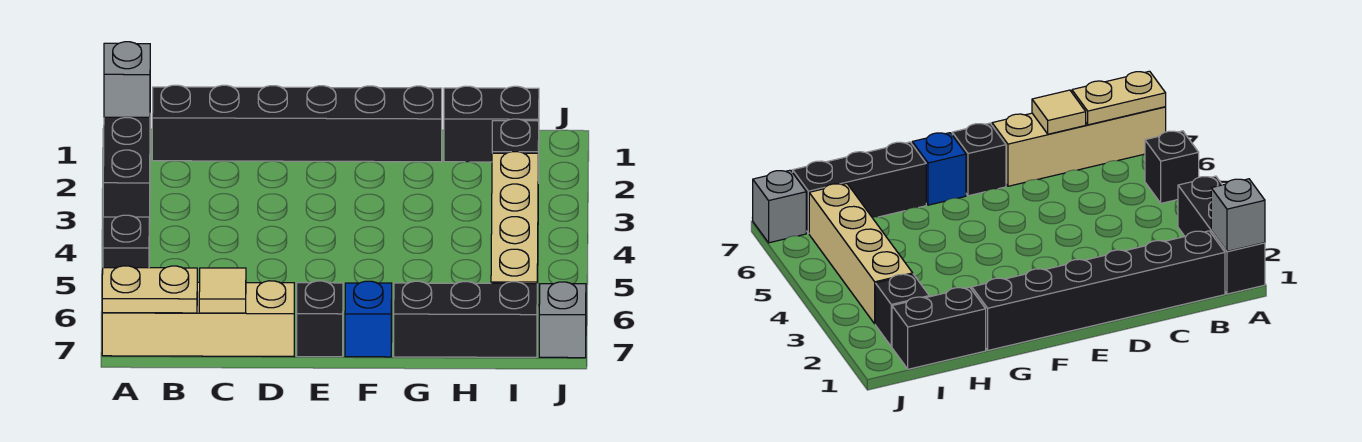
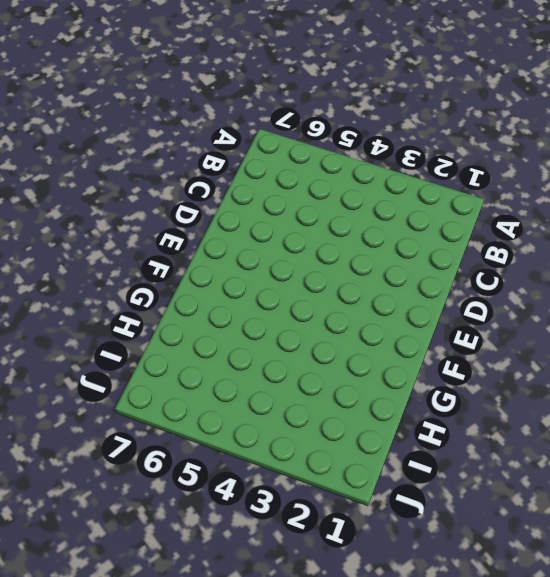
none -> black 1x3 brick [103,117,150,225]
none -> black 1x1 brick [103,215,149,268]
none -> tan 1x4 brick [102,281,294,356]

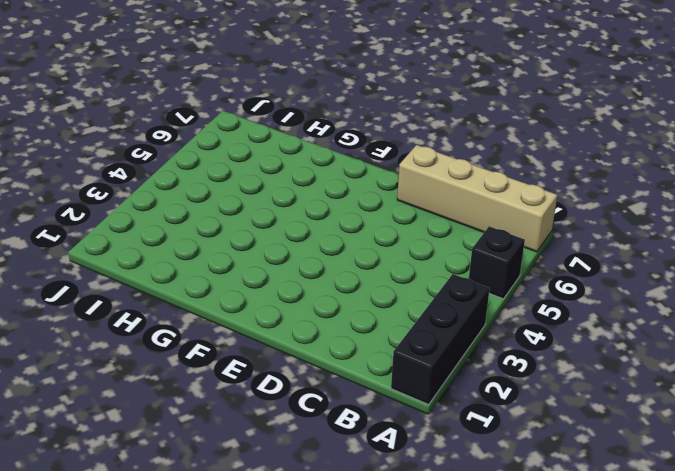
none -> black 1x6 brick [152,85,442,162]
none -> black 1x1 brick [297,281,343,357]
none -> blue 1x1 brick [345,281,392,357]

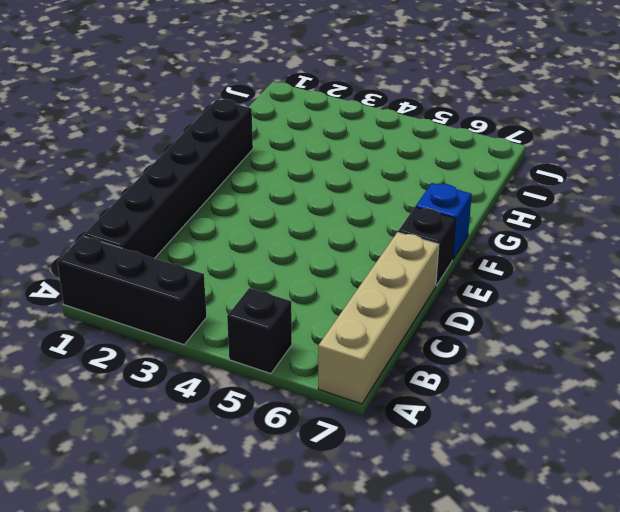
none -> black 1x3 brick [394,281,537,357]
none -> black 1x2 brick [444,86,539,162]
none -> black 1x1 brick [492,119,539,183]

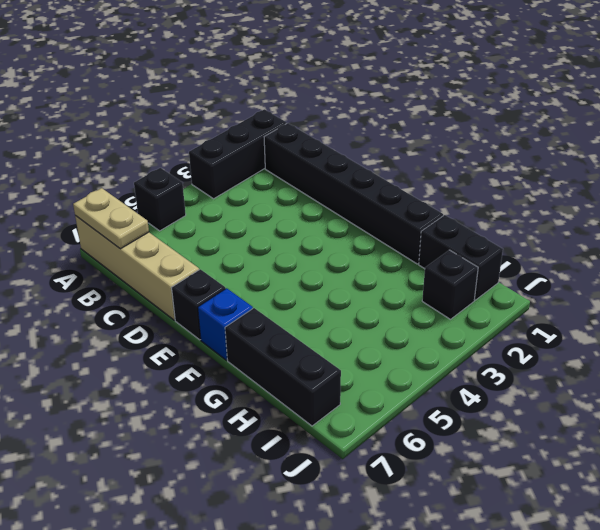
none -> tan 1x4 brick [491,152,538,306]
none -> grey 1x1 brick [539,282,586,358]
none -> grey 1x1 brick [104,42,150,117]

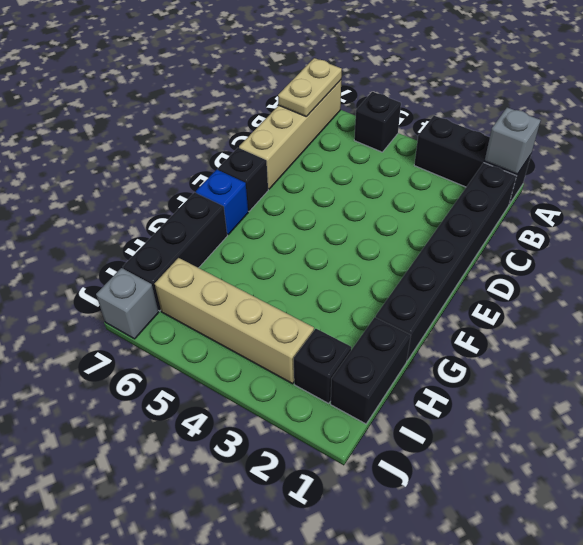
none -> tan 1x1 tile [199,268,246,313]

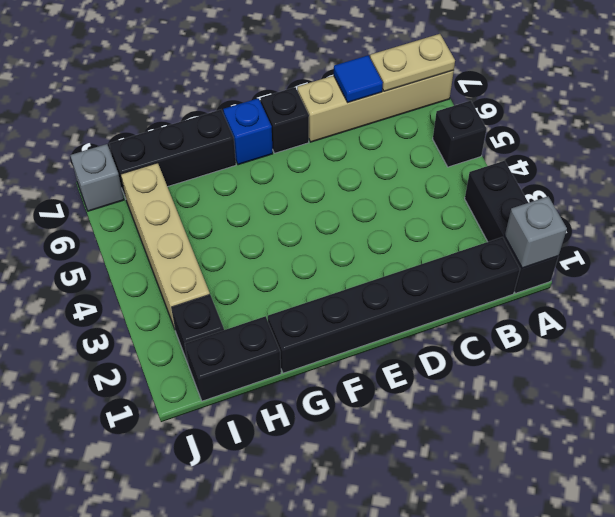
blue 1x1 tile [334,55,383,102] -> tan 1x1 tile [199,268,246,313]

